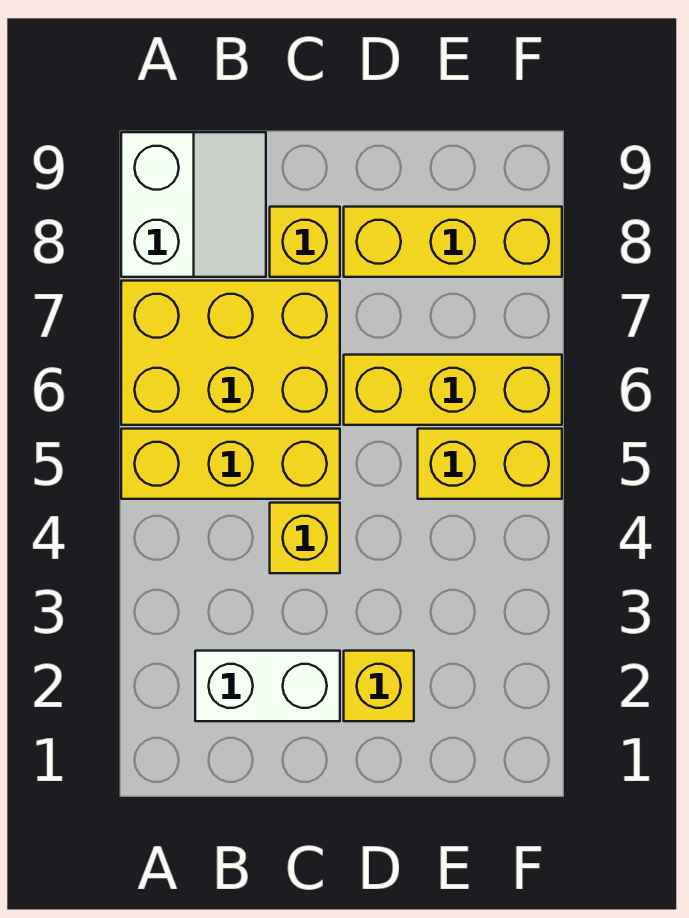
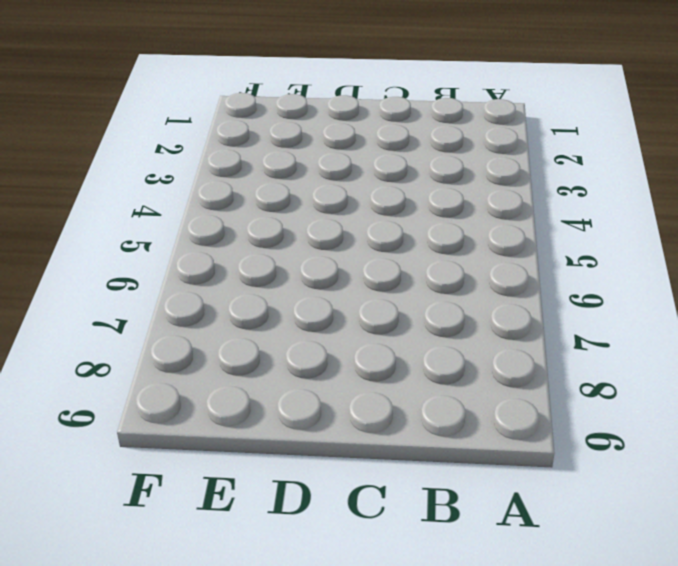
none -> yellow 1x3 brick [121,429,340,499]
none -> yellow 2x3 brick [121,281,340,425]

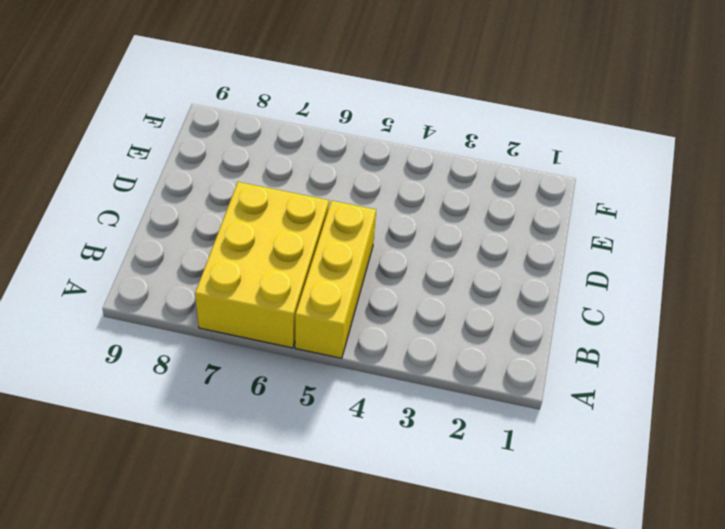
none -> white 2x2 slope [121,132,266,277]
none -> white 1x2 brick [195,651,340,721]

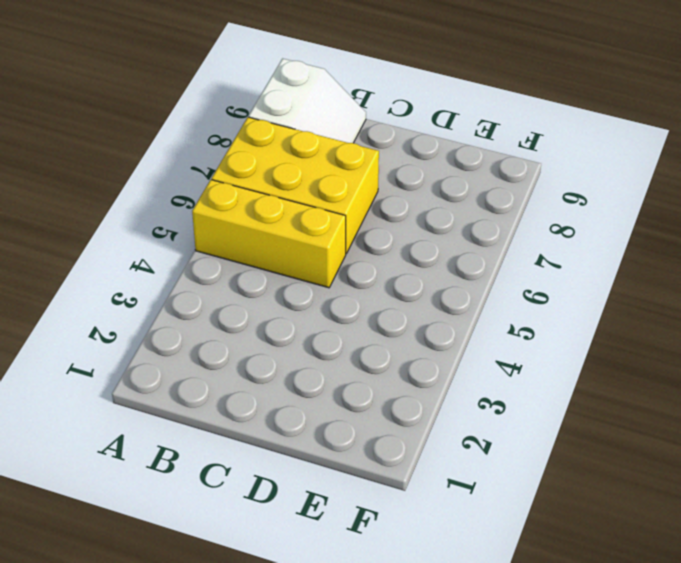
none -> white 1x2 brick [195,651,340,721]
none -> yellow 1x1 brick [270,503,340,573]

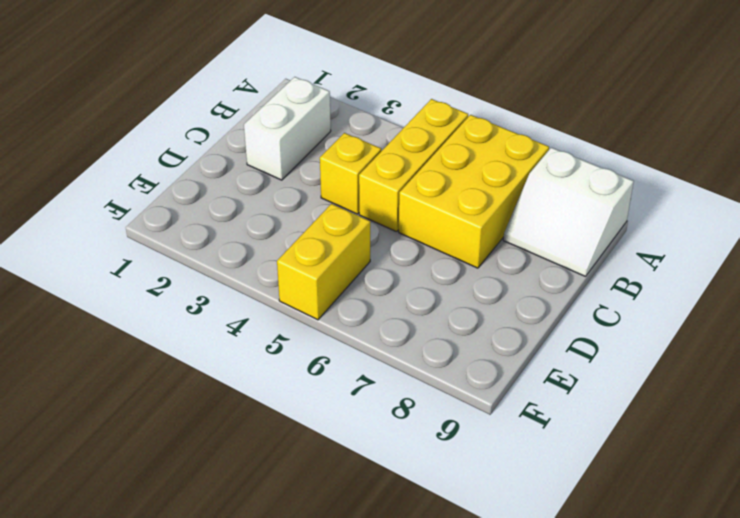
none -> yellow 1x1 brick [270,207,340,277]
none -> yellow 1x1 brick [344,651,414,721]

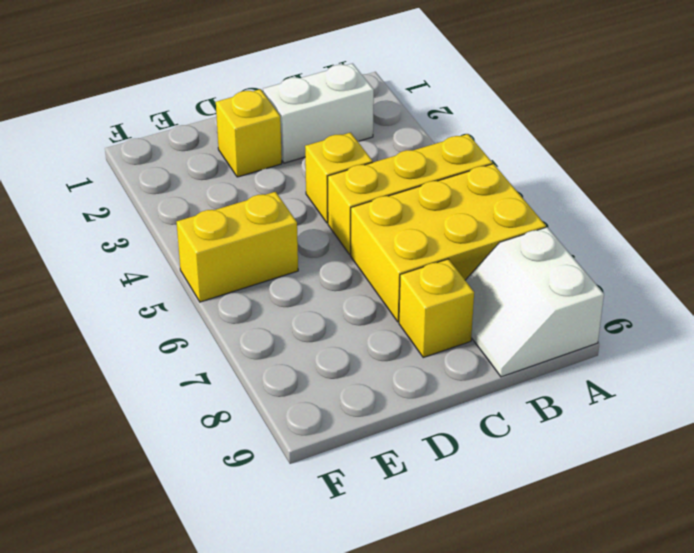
none -> yellow 1x3 brick [344,355,562,425]
none -> yellow 1x3 brick [344,207,562,277]

